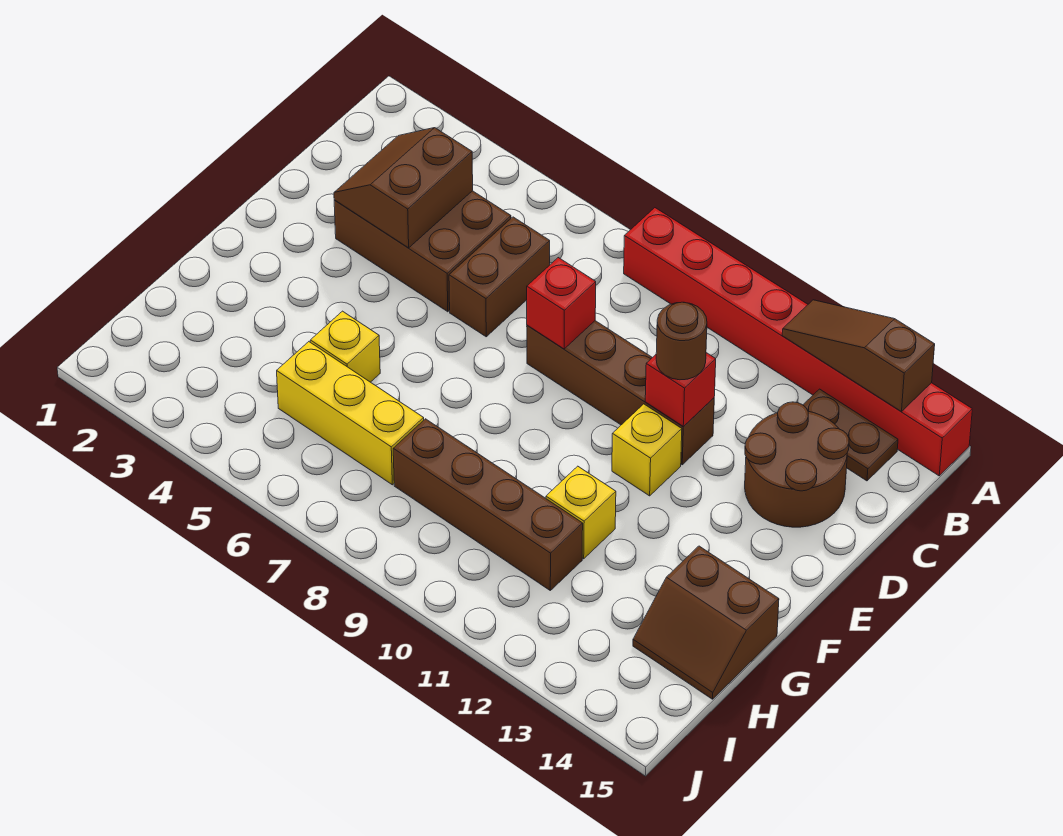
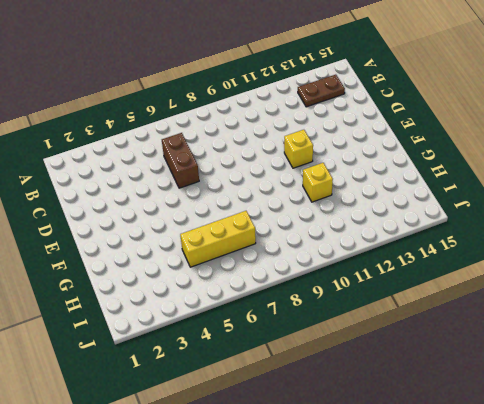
none -> red 1x8 brick [624,208,972,476]
none -> brown 2x3 brick [334,191,511,312]
none -> brown 2x2 round brick [745,402,849,527]

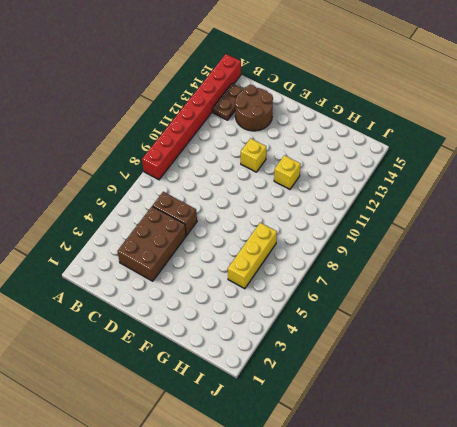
none -> brown 1x4 brick [527,321,714,465]
none -> yellow 1x1 brick [310,311,380,382]
none -> brown 2x2 slope [633,546,779,699]

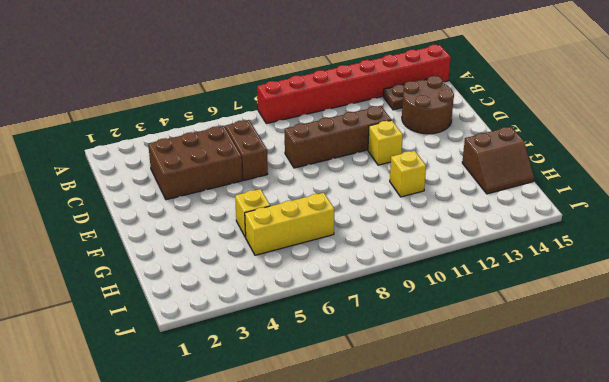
none -> brown 1x4 brick [393,419,583,590]
none -> brown 1x3 slope [782,300,935,412]
none -> brown 2x2 slope [334,128,473,248]

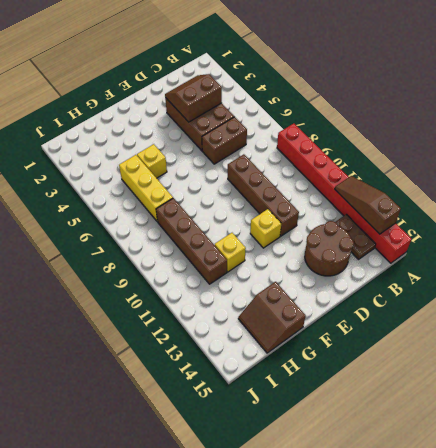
none -> red 1x1 brick [527,258,596,349]
none -> red 1x1 brick [645,353,716,427]
none -> brown 1x1 round brick [656,302,707,380]

